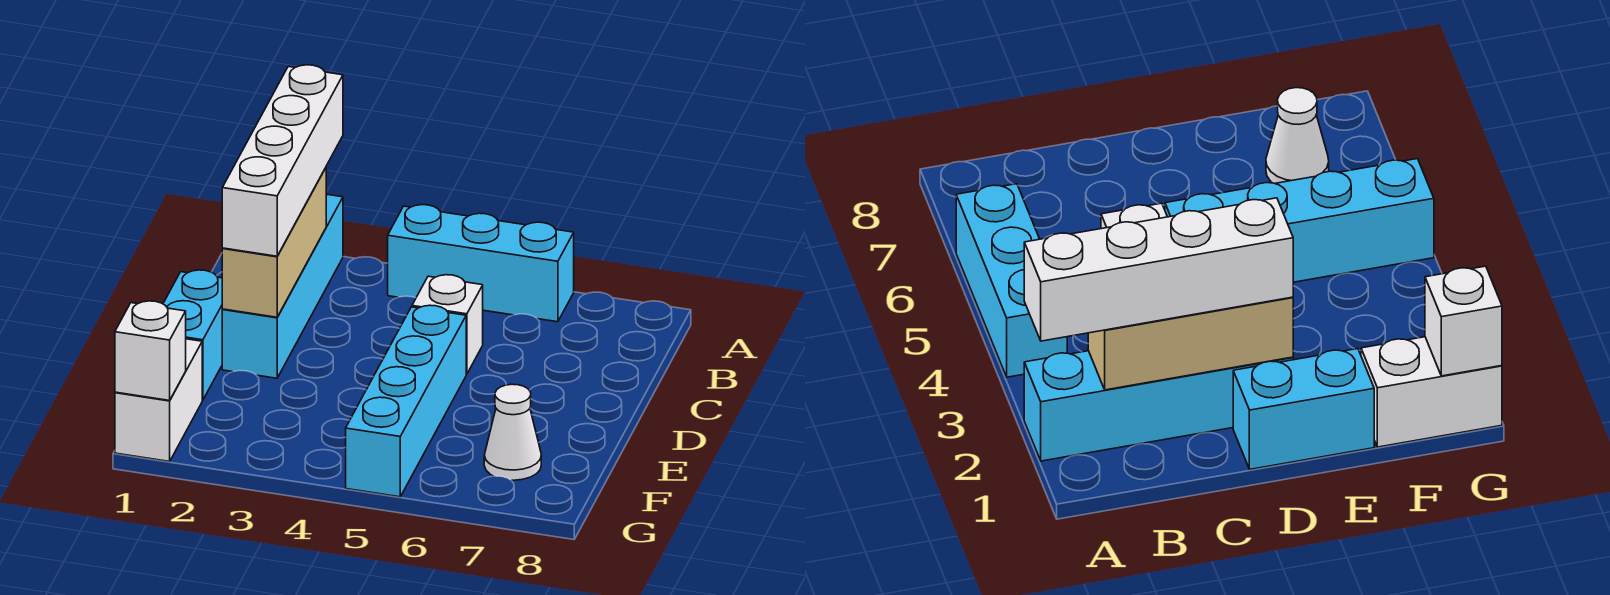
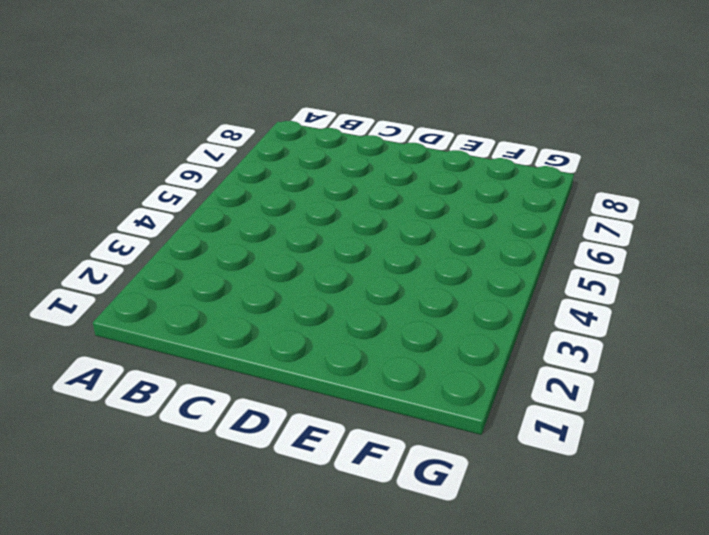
none -> cyan 1x4 brick [222,194,343,378]
none -> cyan 1x3 brick [388,205,574,322]

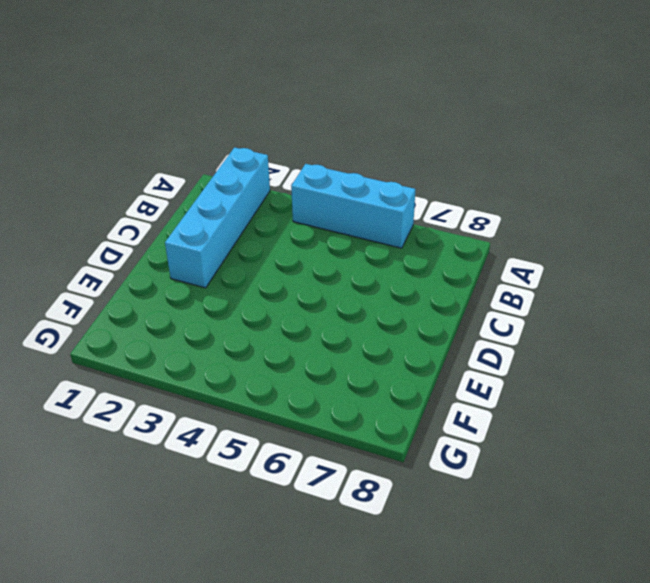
none -> white 1x1 brick [412,275,483,374]
none -> cyan 1x2 brick [163,270,223,400]

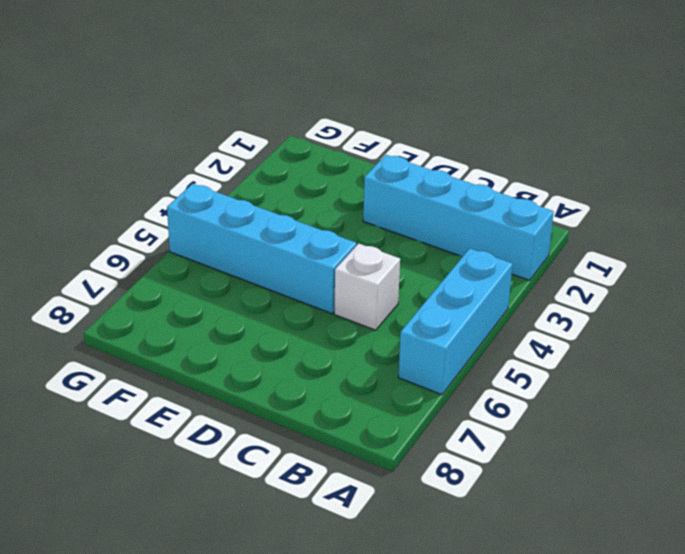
none -> cyan 1x2 brick [163,270,223,400]
none -> white 1x2 brick [115,339,202,462]

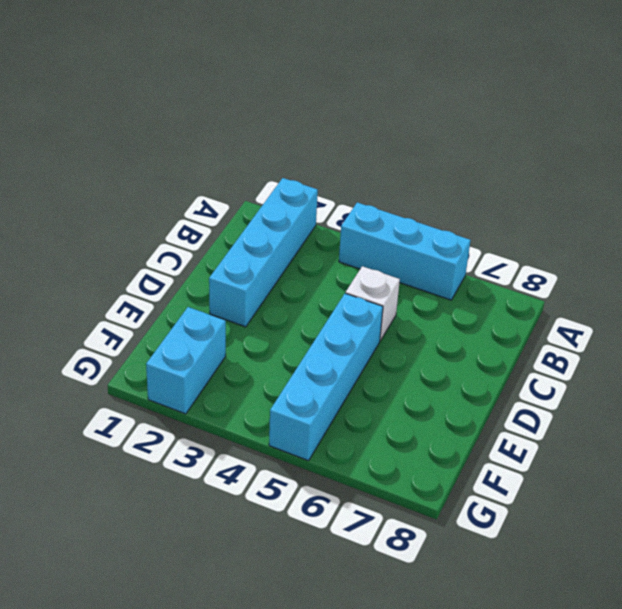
cyan 1x2 brick [146,307,226,414] -> cyan 1x2 brick moved to [163,270,223,400]
none -> white 1x2 brick [115,339,202,462]
none -> white 1x1 cone [484,384,541,480]

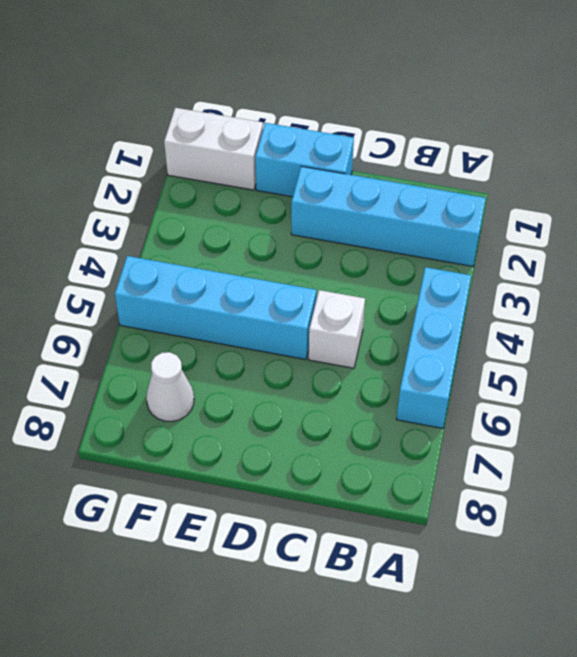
none -> tan 1x3 brick [222,168,326,317]
none -> white 1x1 brick [115,301,186,400]

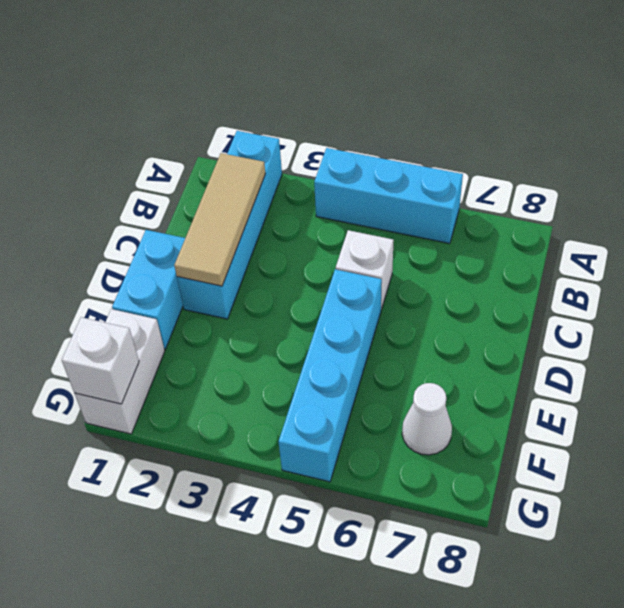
tan 1x3 tile [174,153,265,286] -> tan 1x3 brick [222,168,326,317]
none -> white 1x4 brick [222,65,343,256]

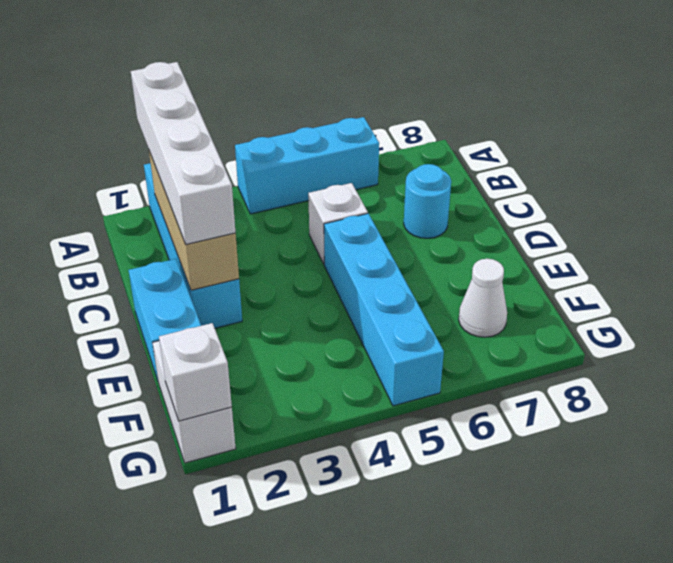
cyan 1x1 round brick [404,164,451,238] -> none

